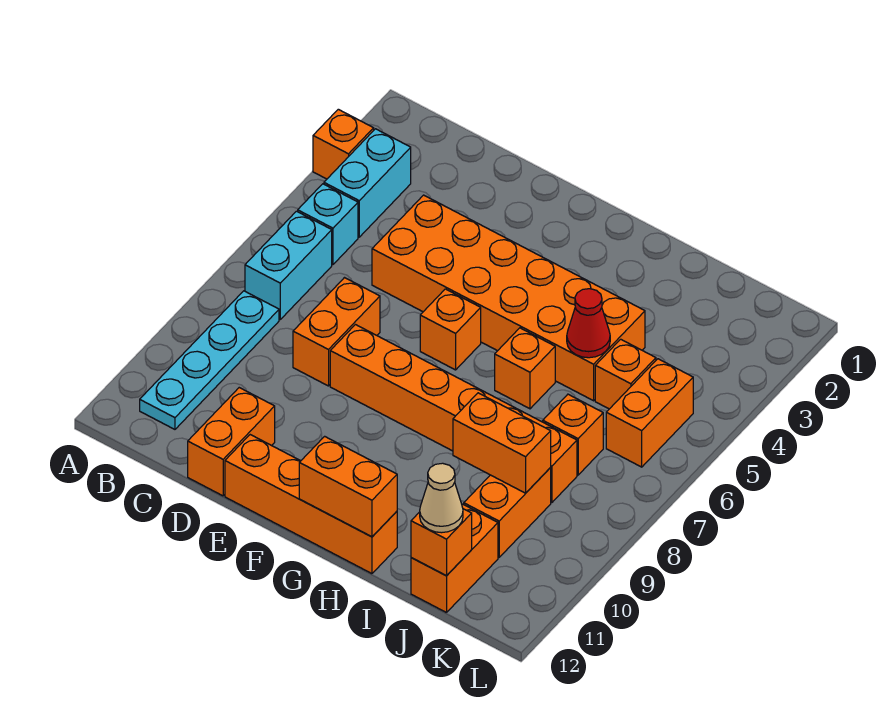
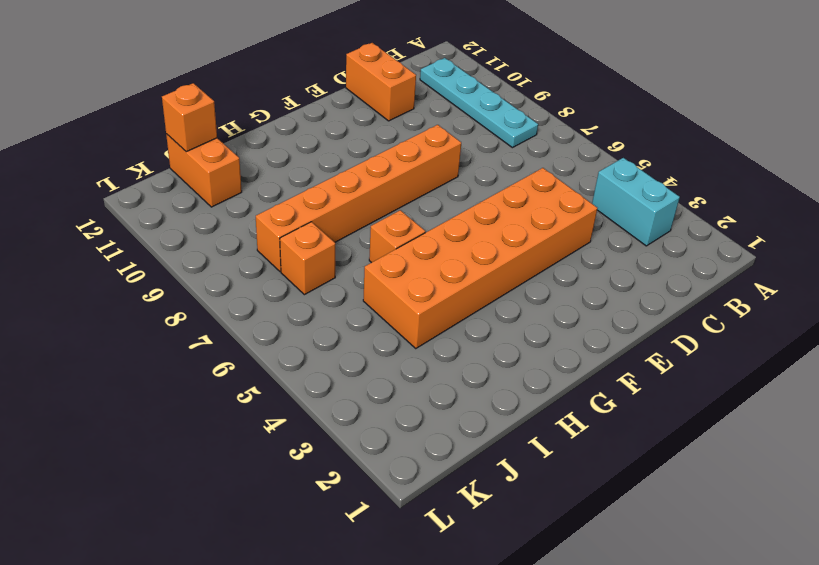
none -> orange 1x1 brick [313,109,374,179]
none -> cyan 1x1 brick [298,184,358,265]
none -> cyan 1x2 brick [245,211,332,319]

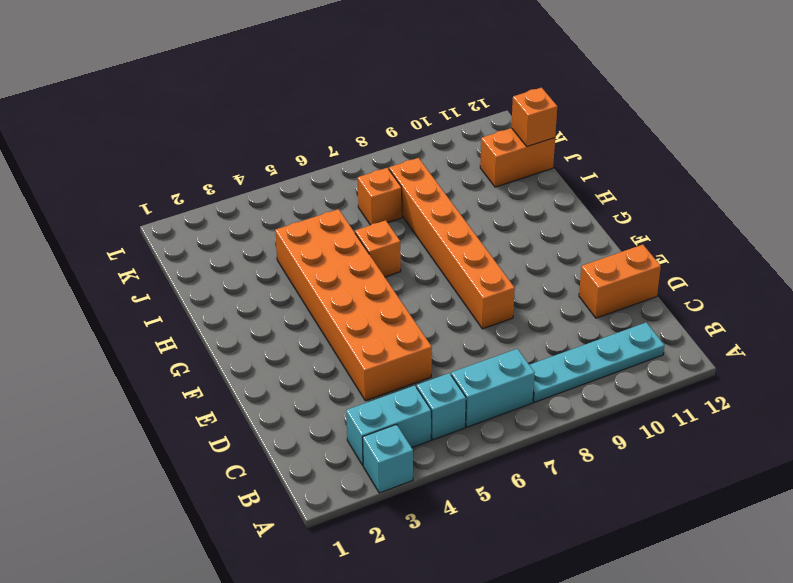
cyan 1x1 brick [363,425,413,493] -> orange 1x1 brick [313,109,374,179]
none -> orange 1x2 brick [293,278,380,386]
none -> orange 1x4 brick [225,435,397,574]
none -> orange 1x1 brick [420,289,481,370]

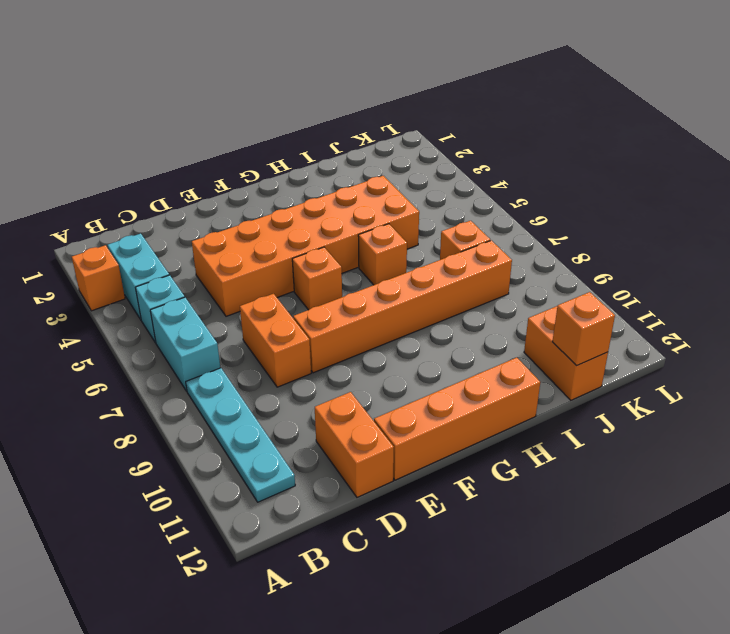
none -> orange 1x1 brick [595,339,656,409]
none -> orange 1x2 brick [464,468,551,557]
none -> orange 1x2 brick [606,359,693,467]

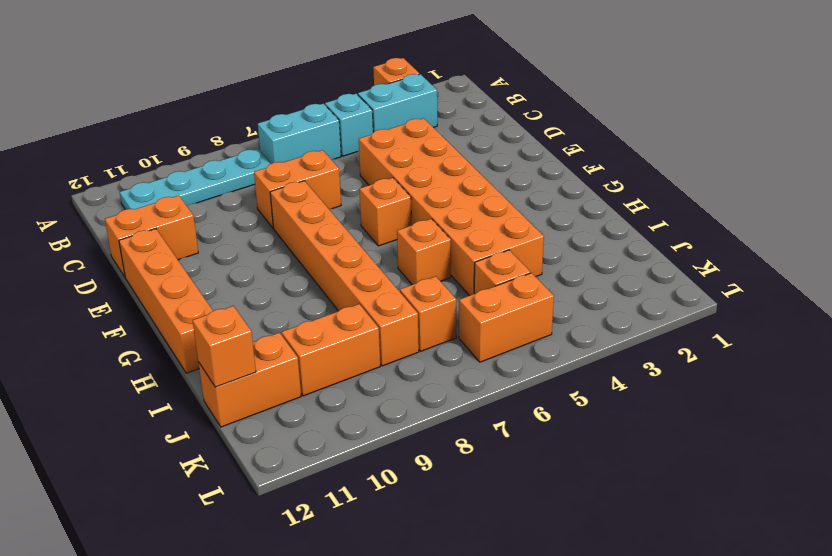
none -> orange 1x2 brick [299,436,397,537]
none -> red 1x1 cone [567,289,610,358]
none -> orange 1x2 brick [453,393,551,493]

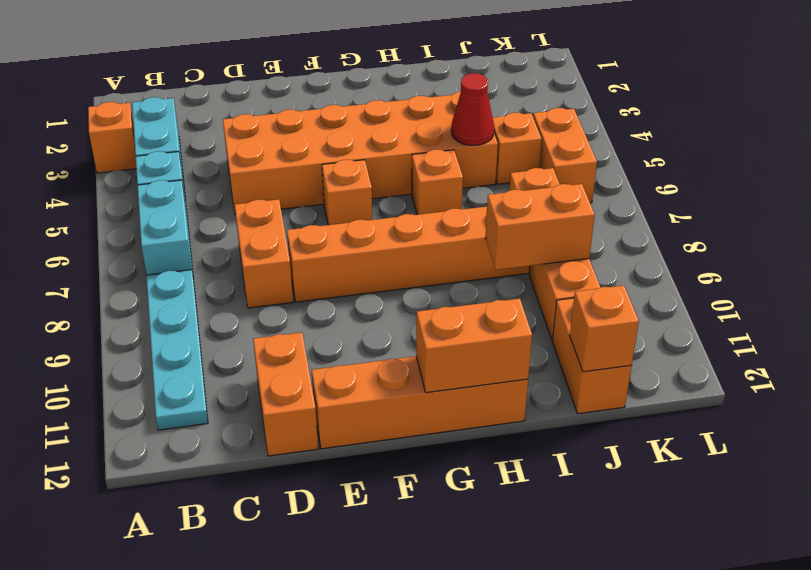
none -> tan 1x1 cone [420,463,463,533]

